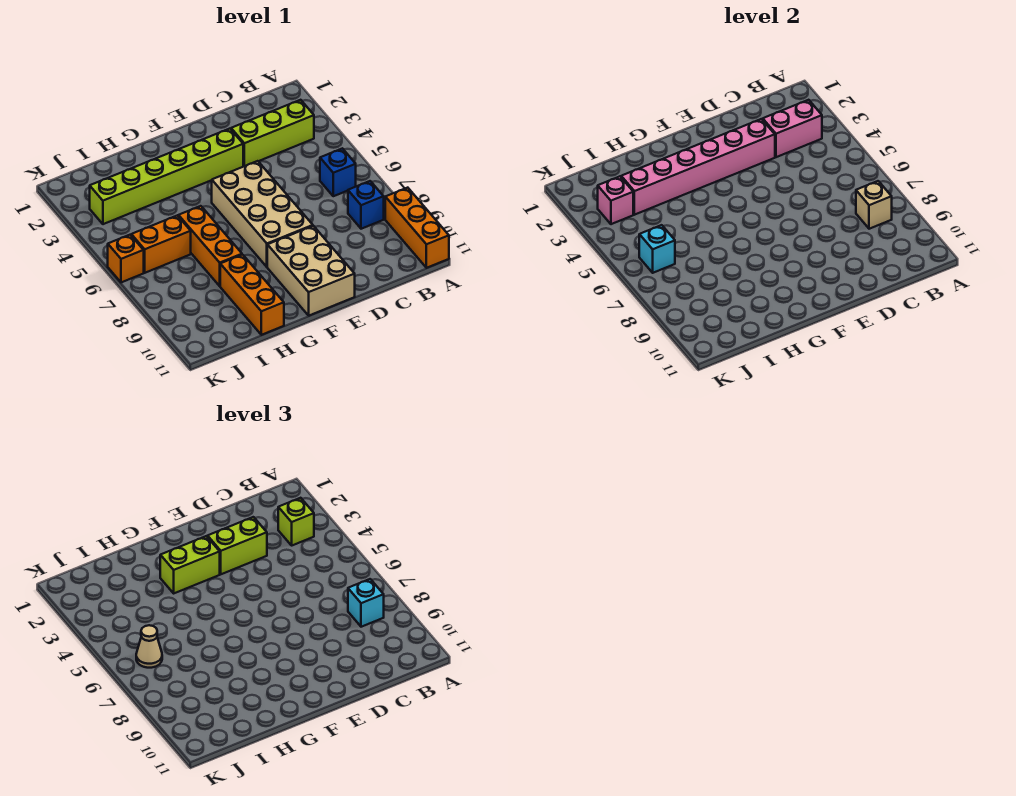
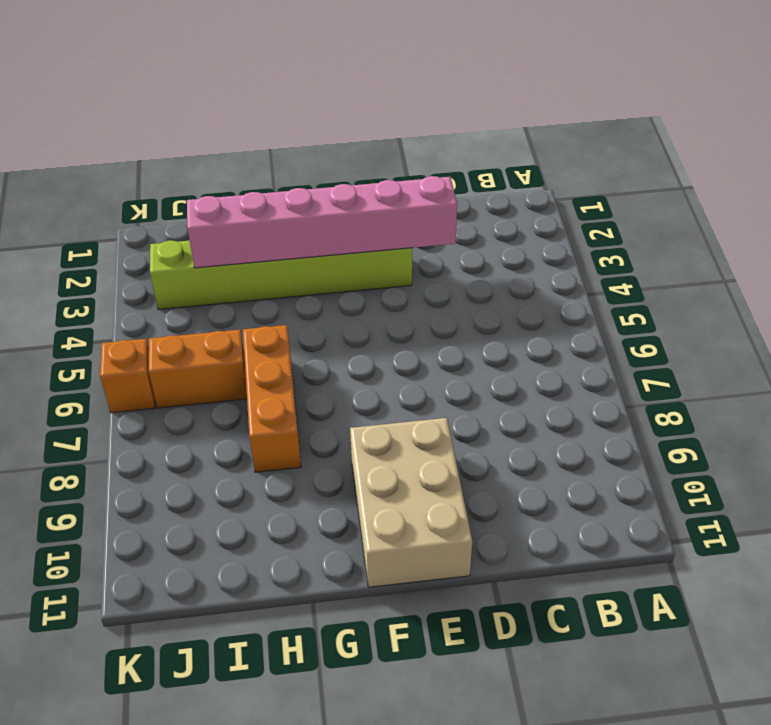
none -> orange 1x3 brick [385,188,449,268]
none -> lime 1x3 brick [231,100,314,166]
none -> blue 1x1 brick [320,148,356,196]

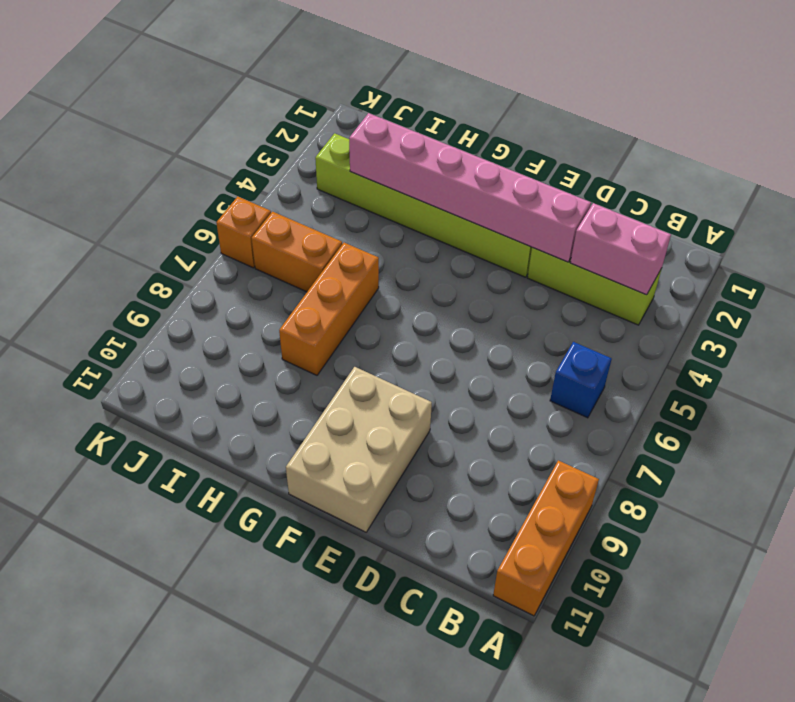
none -> blue 1x1 brick [348,181,384,229]
none -> tan 2x4 brick [212,161,313,267]
none -> orange 1x3 brick [220,255,284,335]

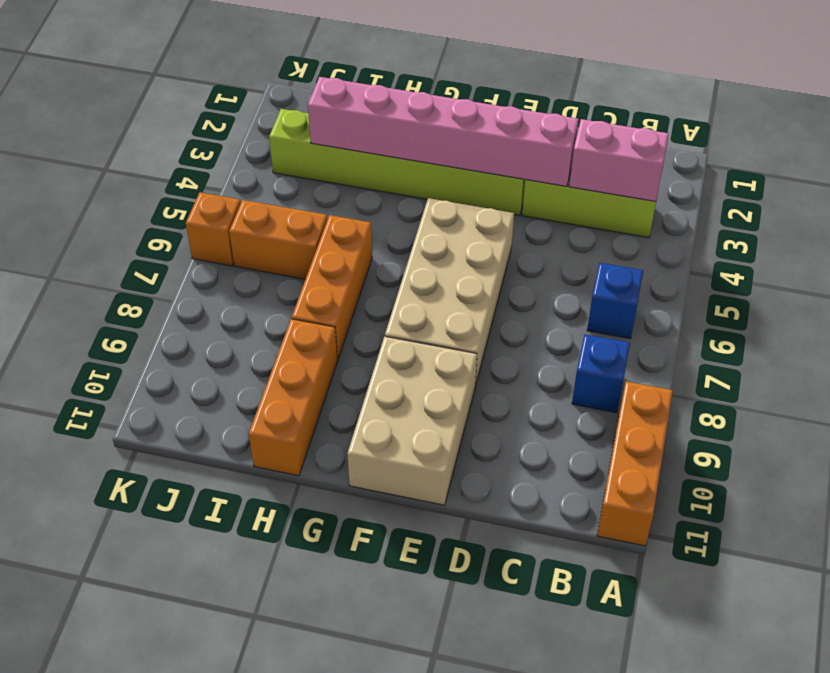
none -> tan 1x1 brick [856,181,892,229]
none -> pink 1x1 brick [598,176,633,224]
none -> cyan 1x1 brick [639,225,675,273]

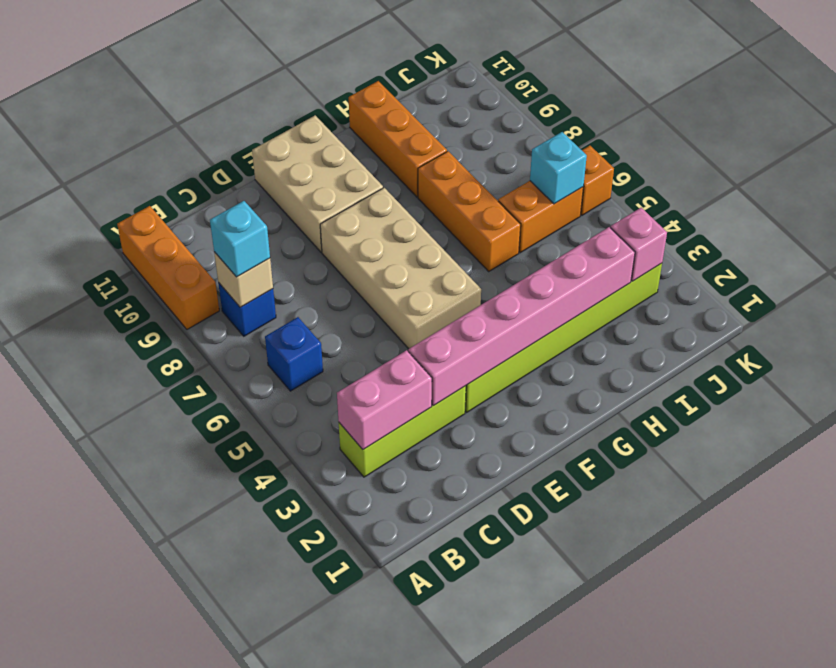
none -> lime 1x1 brick [278,498,314,545]
none -> lime 1x2 brick [208,517,267,574]
none -> lime 1x2 brick [160,536,220,593]

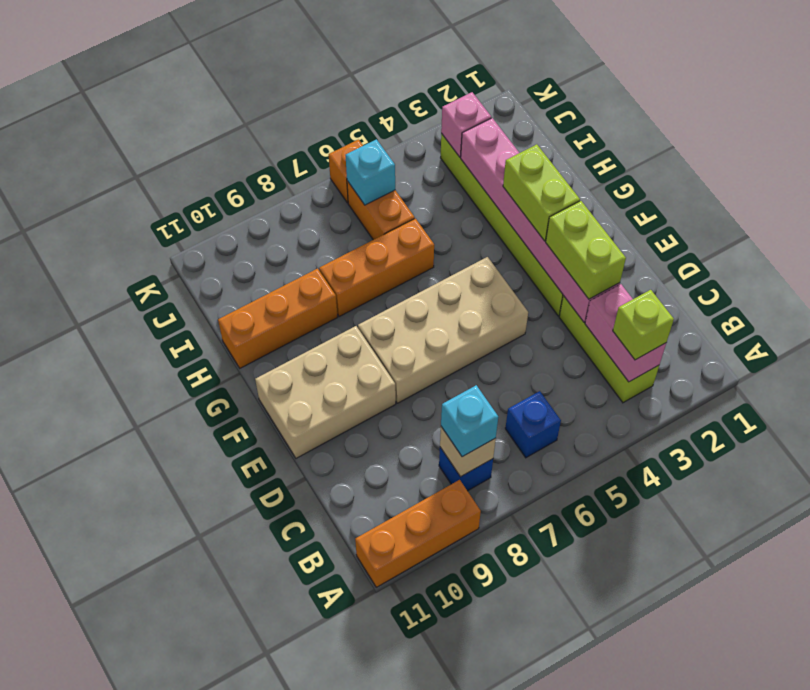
none -> tan 1x1 cone [136,625,162,668]

